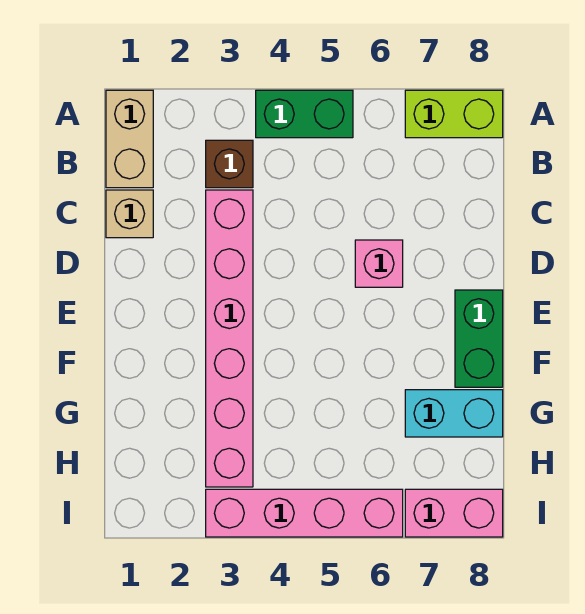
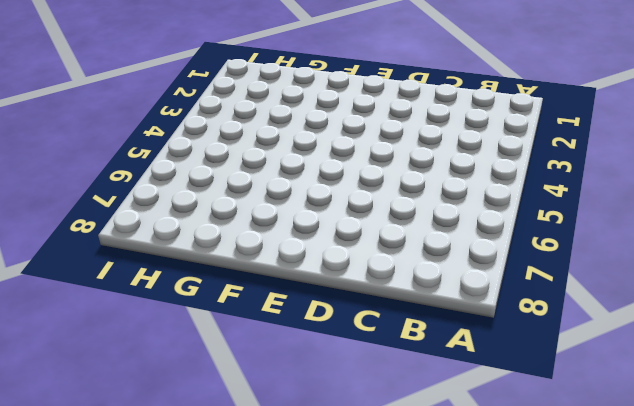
none -> tan 1x2 brick [106,90,153,188]
none -> green 1x2 brick [256,90,353,138]

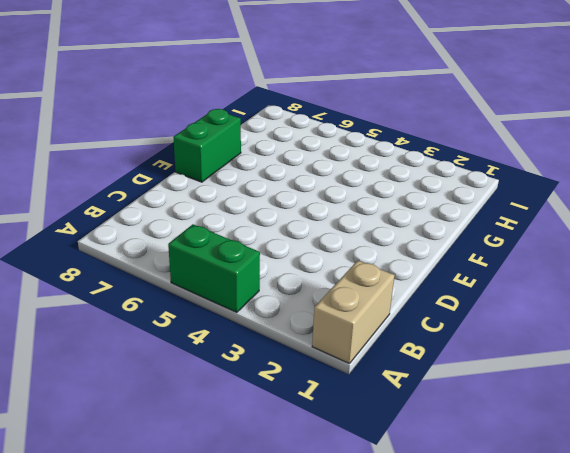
none -> lime 1x2 brick [405,90,503,138]
none -> brown 1x1 brick [206,140,253,188]

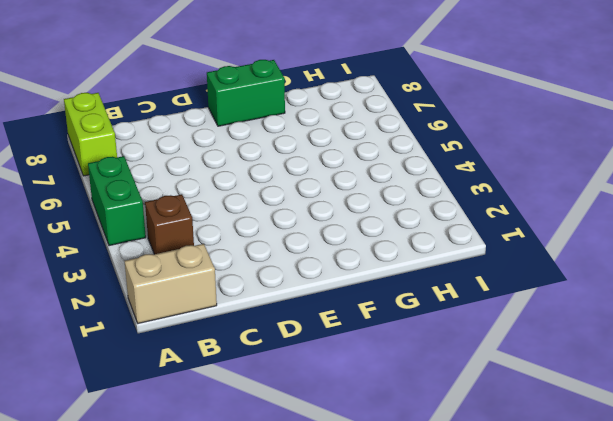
none -> tan 1x1 brick [106,190,153,238]
none -> pink 1x6 brick [206,190,253,487]

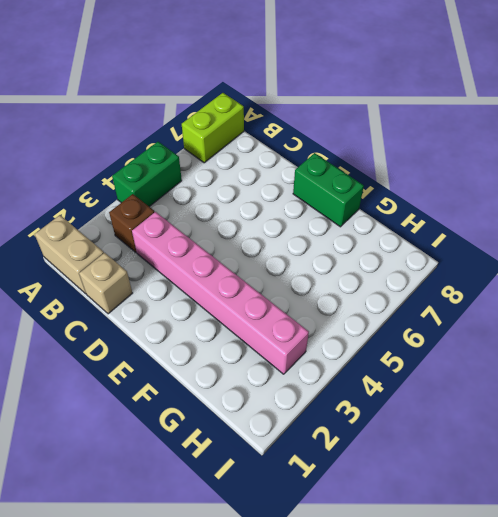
none -> pink 1x1 brick [355,240,403,287]
none -> cyan 1x2 brick [405,390,503,437]

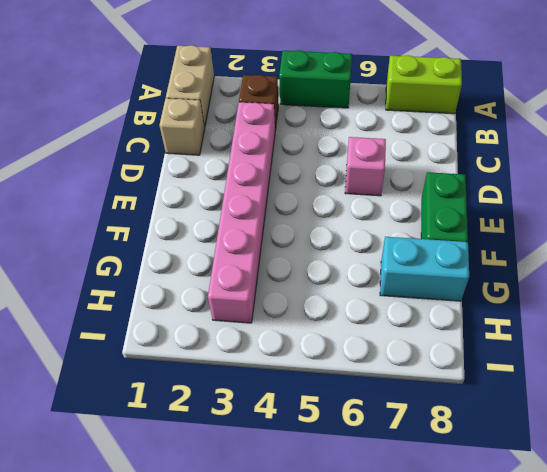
none -> pink 1x4 brick [206,489,403,537]
none -> pink 1x2 brick [405,489,503,537]

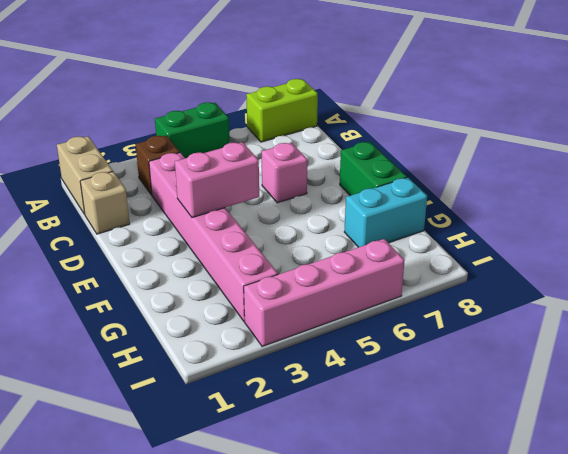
pink 1x2 brick [175,142,259,218] -> pink 1x2 brick moved to [405,489,503,537]

